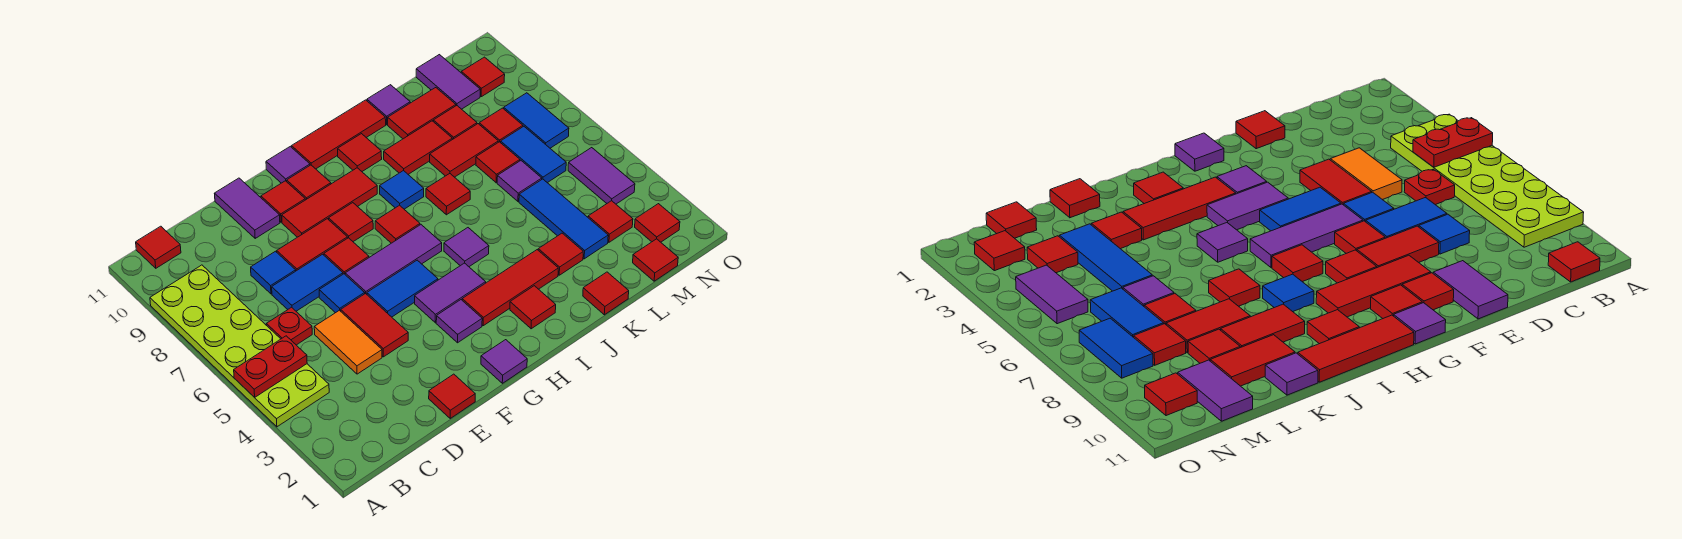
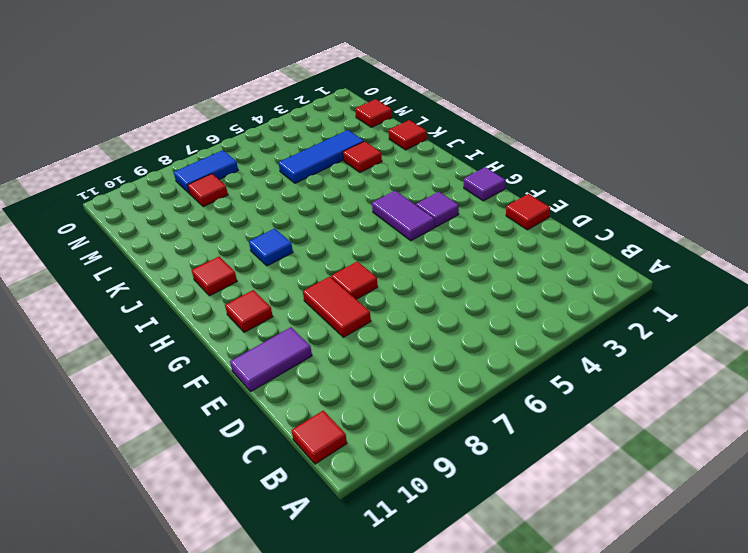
none -> lime 2x6 plate [150,265,329,427]
none -> red 1x1 plate [266,307,312,345]
none -> orange 1x2 tile [314,310,382,374]
none -> blue 1x2 tile [272,254,343,311]

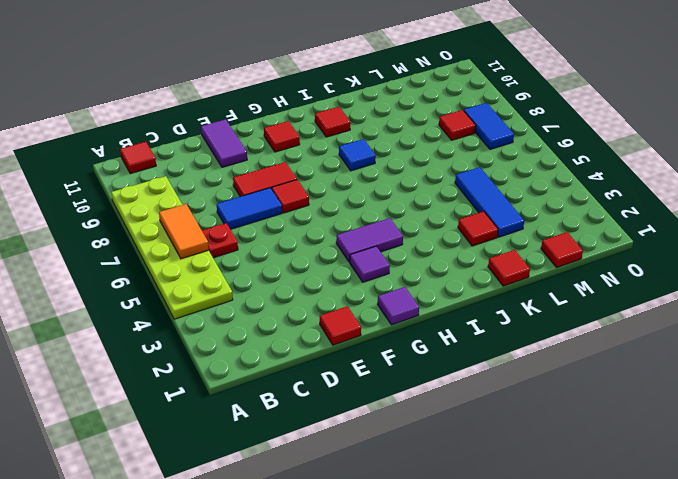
orange 1x2 tile [159,204,209,259] -> orange 1x2 tile moved to [314,310,382,374]
none -> blue 1x1 tile [251,251,296,294]
none -> red 1x2 tile [341,293,408,357]
none -> blue 1x1 tile [319,274,365,313]
none -> blue 1x2 tile [367,260,438,317]

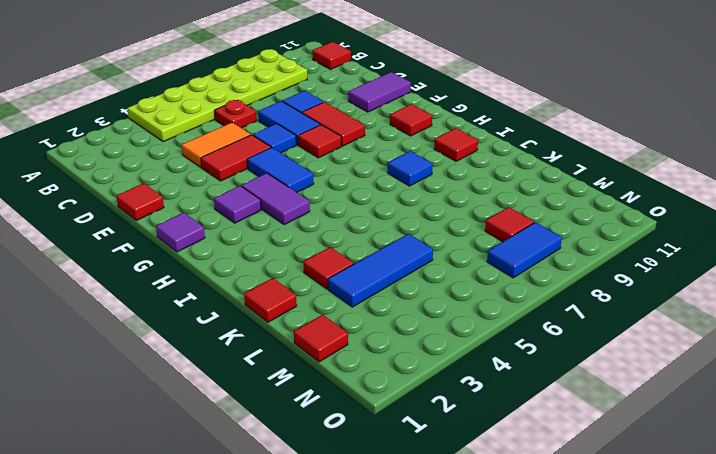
none -> purple 1x3 tile [345,225,442,294]
none -> red 1x3 tile [282,168,377,237]
none -> red 1x1 tile [261,181,305,222]
none -> red 1x1 tile [329,203,373,242]

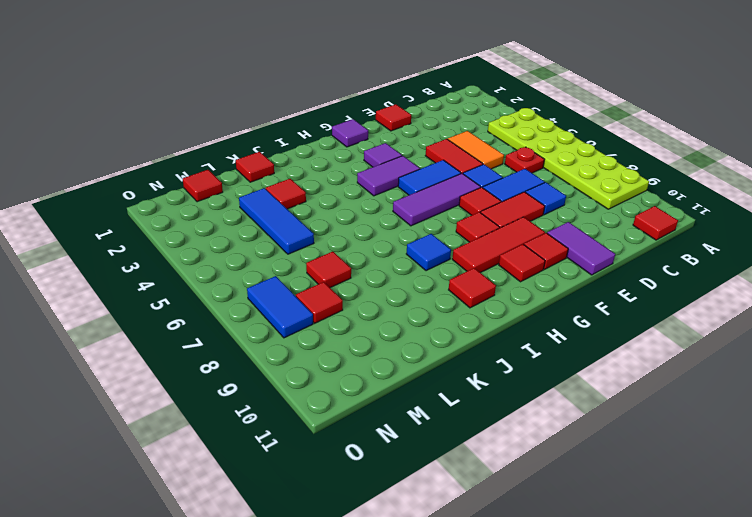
none -> purple 1x1 tile [266,146,310,183]
none -> red 1x3 tile [462,250,558,326]
none -> red 1x1 tile [375,205,420,243]
none -> red 1x3 tile [292,100,386,169]

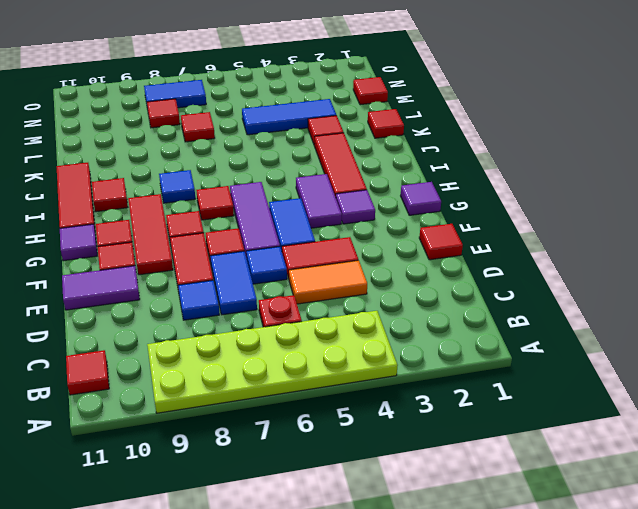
none -> red 1x1 tile [510,286,556,329]
none -> purple 1x1 tile [444,228,489,267]
none -> red 1x1 tile [426,174,470,215]
none -> red 1x2 tile [384,121,452,174]

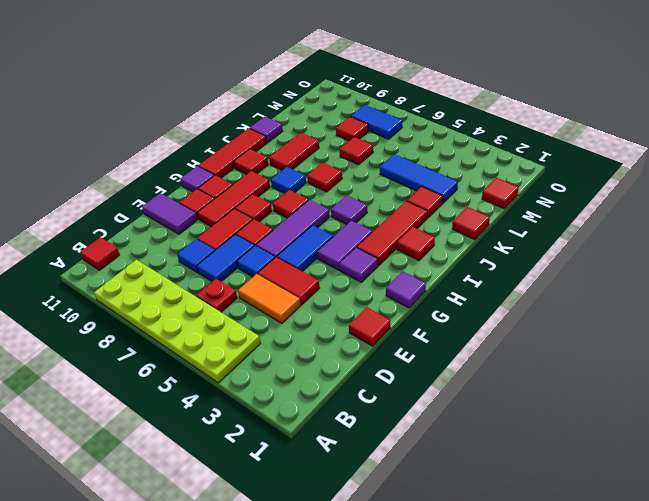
none -> red 1x2 tile [430,124,498,177]
none -> red 1x2 tile [388,88,456,139]
none -> purple 1x1 tile [497,161,542,201]
none -> red 1x1 tile [433,106,477,139]

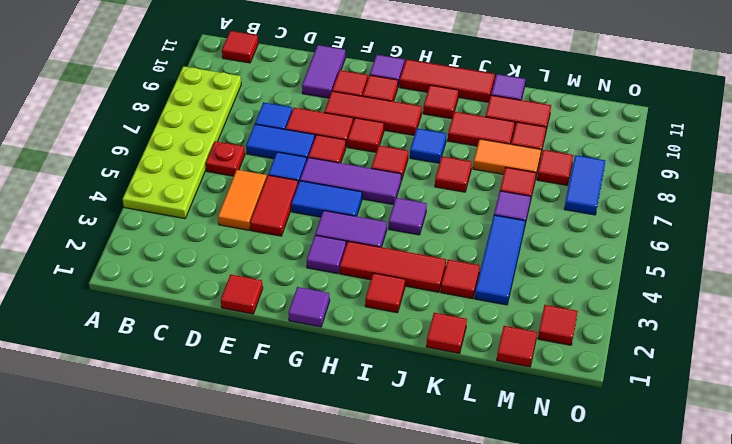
orange 1x2 tile [473,139,541,175] -> red 1x2 tile [430,124,498,177]
none -> red 1x1 tile [588,201,633,242]
none -> blue 1x2 tile [501,127,566,183]
none -> purple 1x2 tile [416,55,480,109]
none -> purple 1x2 tile [568,148,635,204]

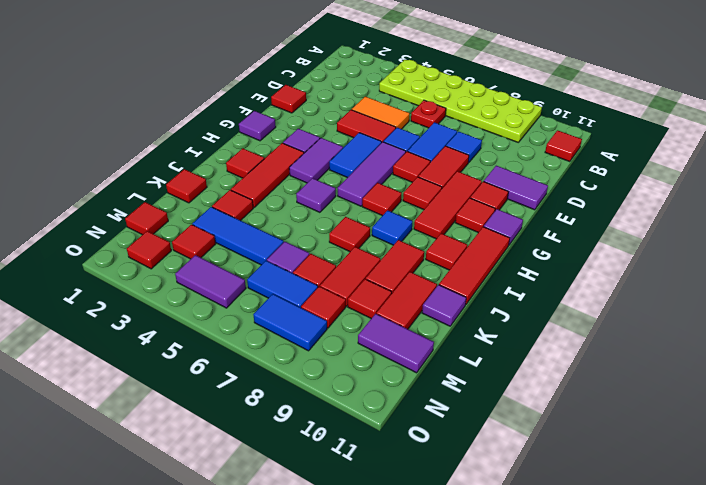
none -> red 1x1 tile [461,57,505,97]
none -> red 1x2 plate [234,336,307,397]

